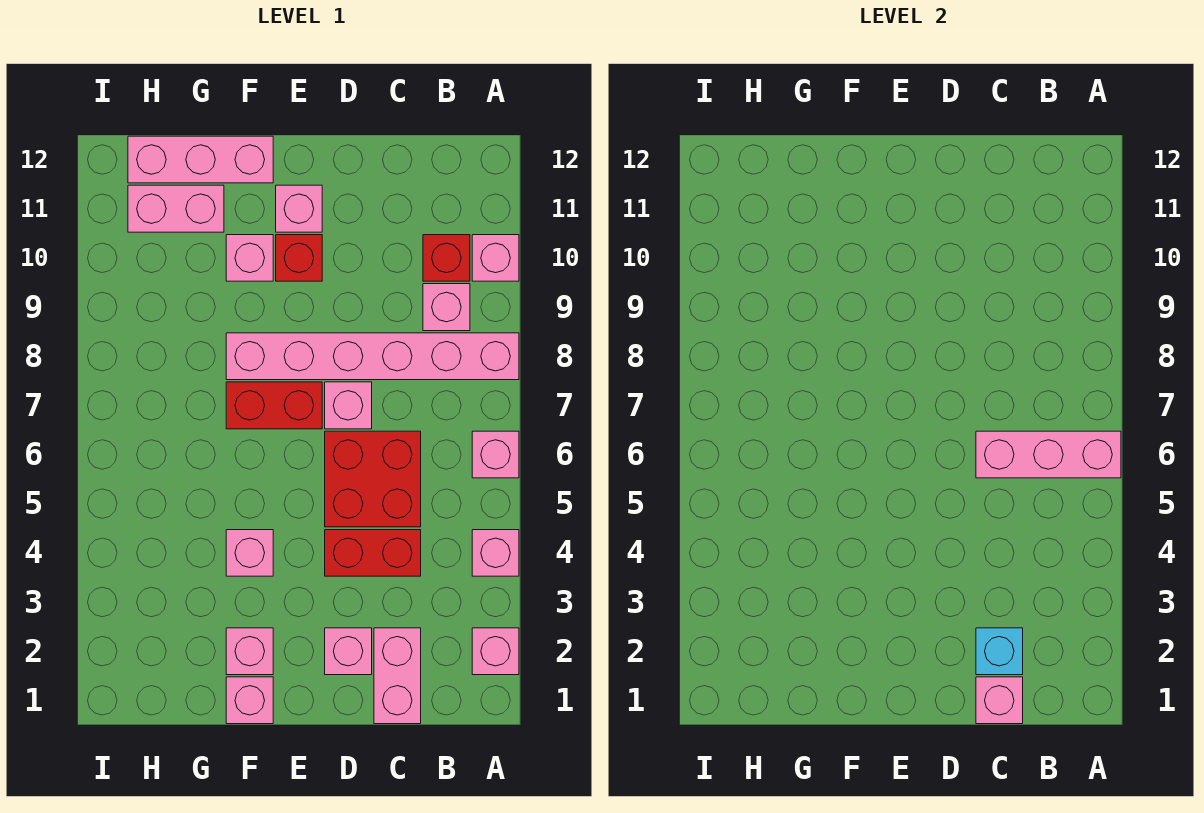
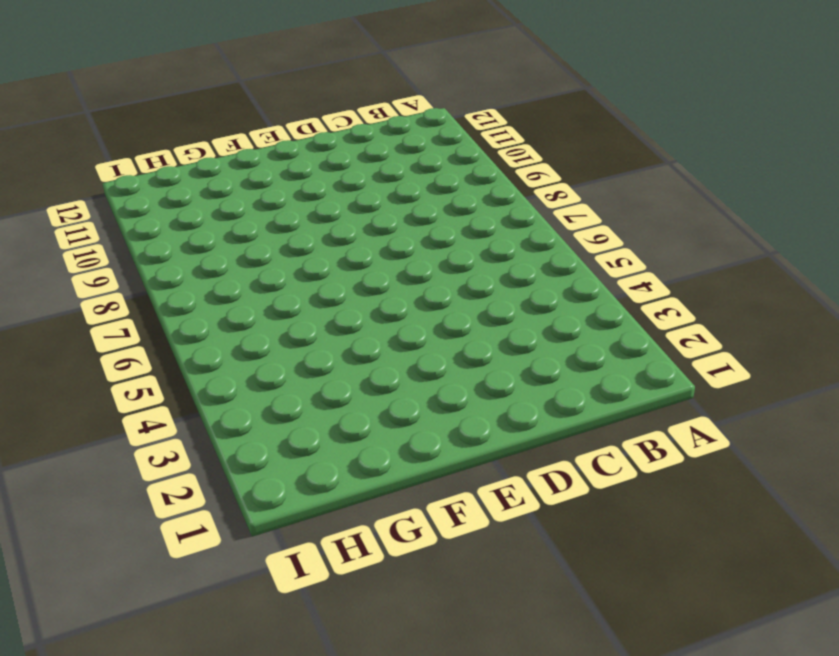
none -> pink 1x1 brick [472,628,519,675]
none -> pink 1x1 brick [472,530,519,576]
none -> pink 1x1 brick [472,431,519,478]

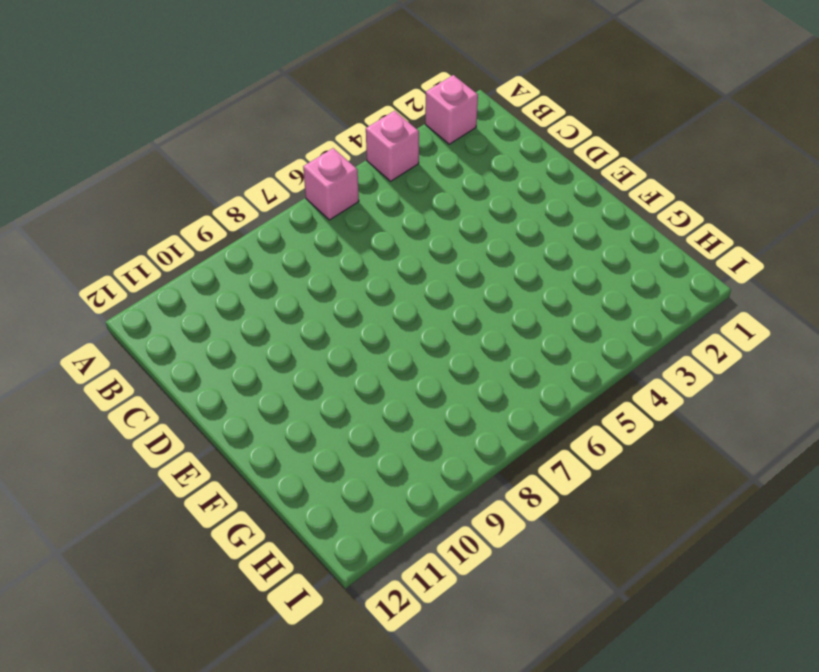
none -> pink 1x6 brick [226,333,519,380]
none -> pink 1x1 brick [472,235,519,281]
none -> pink 1x1 brick [423,284,470,331]

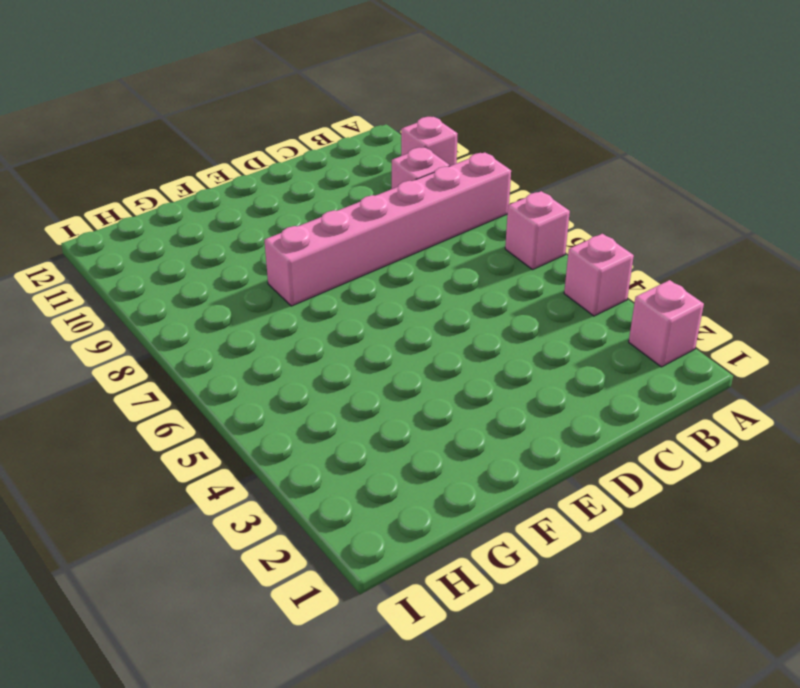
none -> red 1x1 brick [423,235,470,281]
none -> pink 1x2 brick [374,628,421,724]
none -> red 1x2 brick [325,530,421,576]

